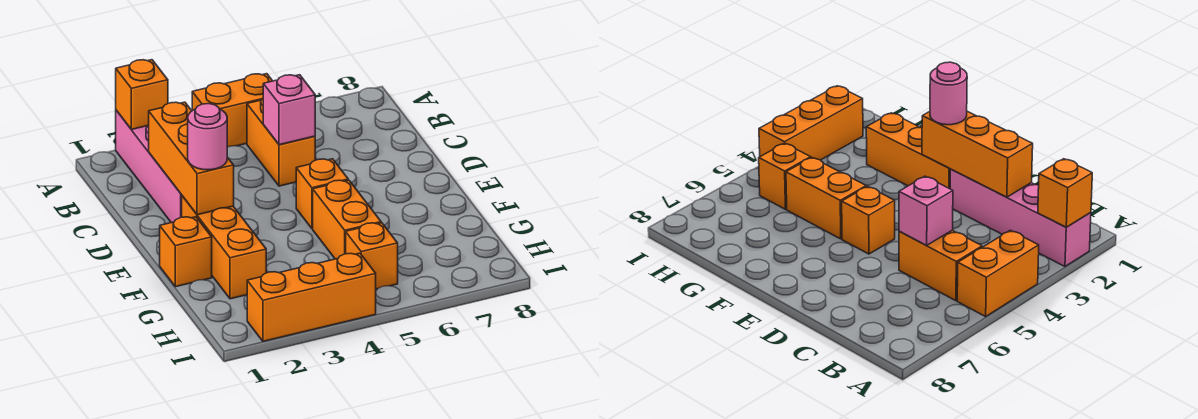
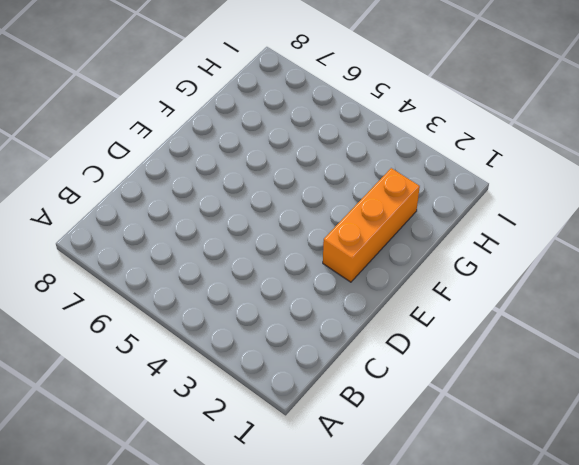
none -> pink 1x4 brick [116,110,182,223]
none -> orange 1x2 brick [192,74,272,147]
none -> orange 1x2 brick [247,99,315,186]

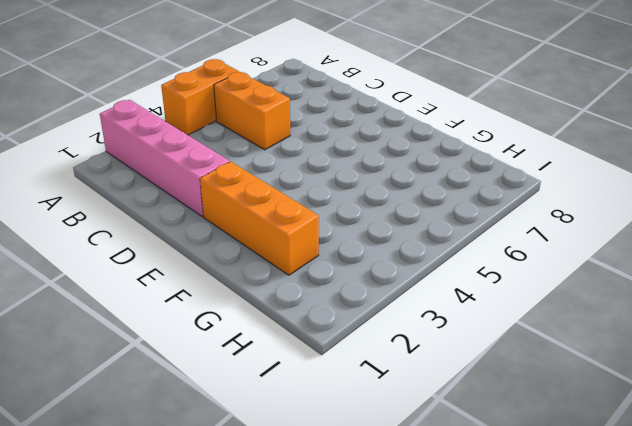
none -> orange 1x1 brick [296,159,348,229]
none -> orange 1x1 brick [160,217,212,287]
none -> orange 1x2 brick [313,180,381,259]

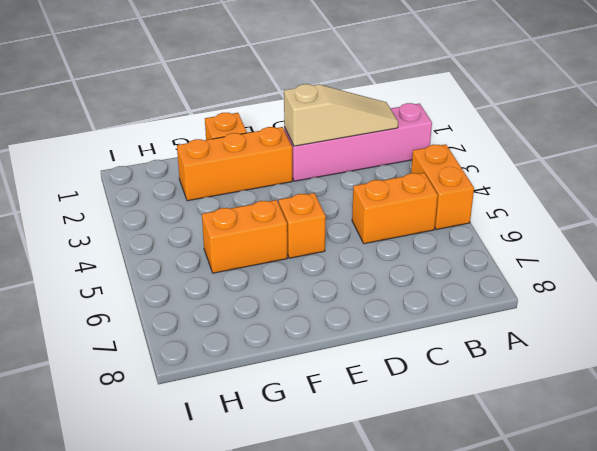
tan 1x3 slope [284,84,398,146] -> orange 1x3 brick [149,102,234,215]
none -> orange 1x1 brick [346,223,398,289]
none -> orange 1x3 brick [247,253,376,341]
none -> orange 1x1 brick [116,60,168,129]

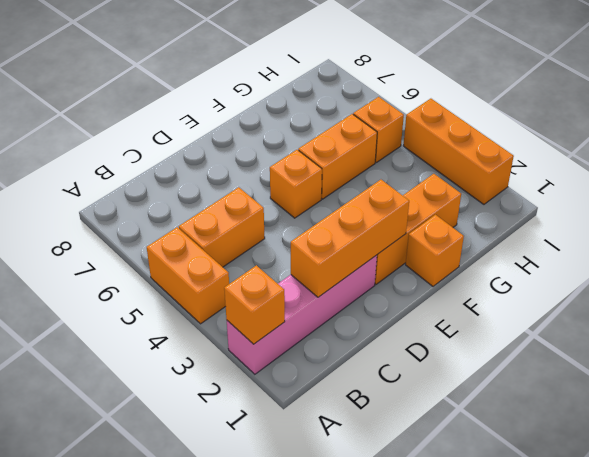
none -> pink 1x1 brick [263,75,315,145]
none -> pink 1x1 round brick [188,104,227,170]

